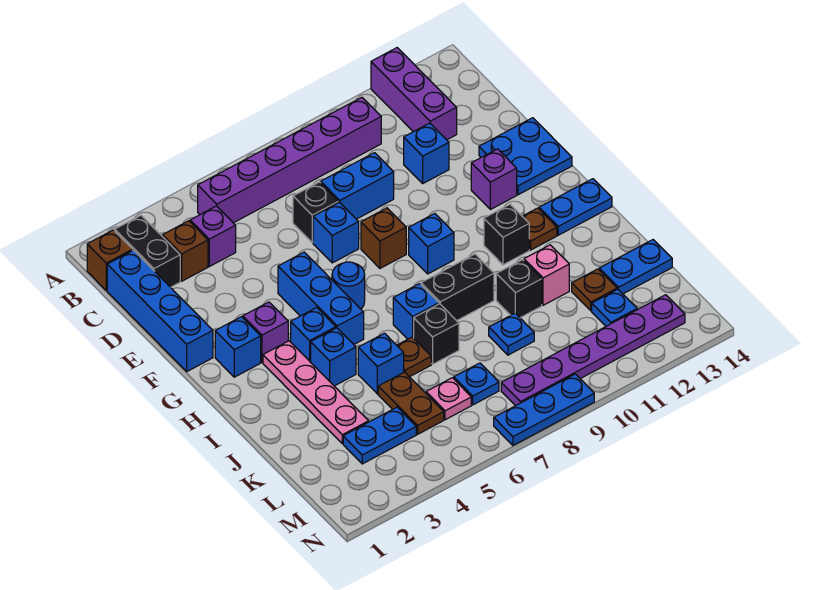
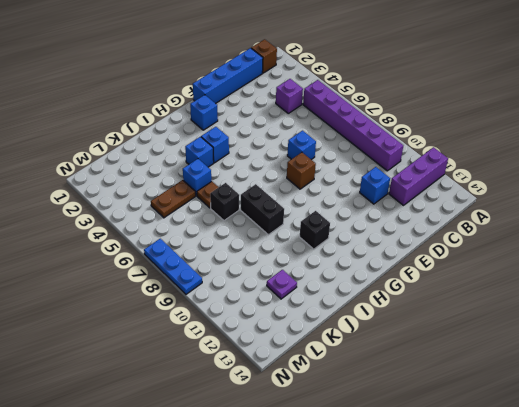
purple 1x1 plate [267,270,297,299] -> brown 1x1 plate [572,269,617,311]
none -> black 1x2 brick [115,215,180,287]
none -> brown 1x1 brick [163,221,208,281]
none -> black 1x1 brick [293,182,338,242]
none -> blue 1x2 brick [321,153,394,219]

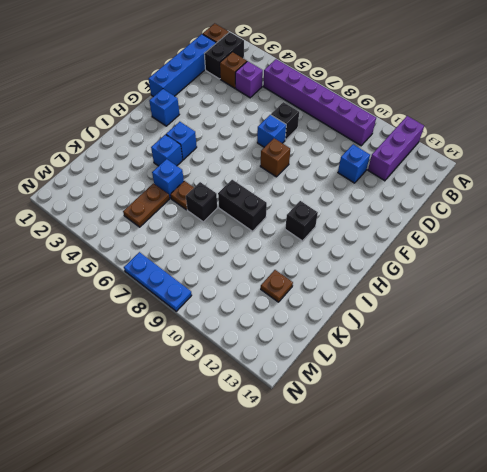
none -> blue 1x2 brick [321,153,394,219]
none -> blue 2x2 plate [479,118,572,195]
none -> blue 1x3 brick [278,252,364,344]
none -> purple 1x1 brick [471,149,517,209]

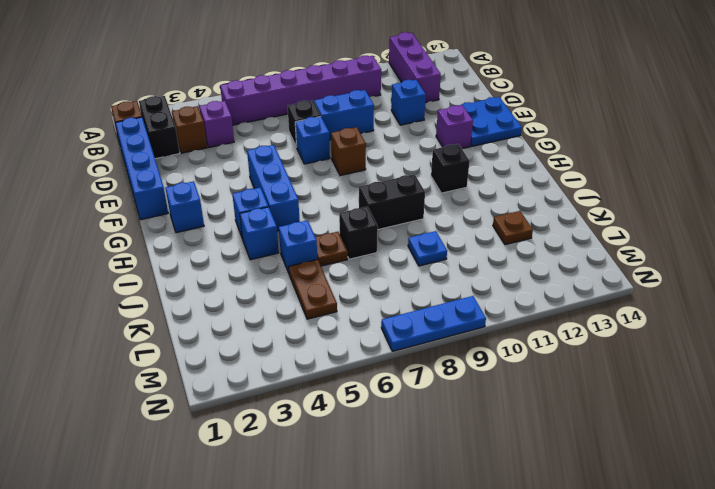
none -> purple 1x1 brick [243,302,288,362]
none -> blue 1x1 round brick [332,262,365,309]
none -> blue 1x1 brick [409,214,454,274]
none -> pink 1x4 plate [263,341,369,444]

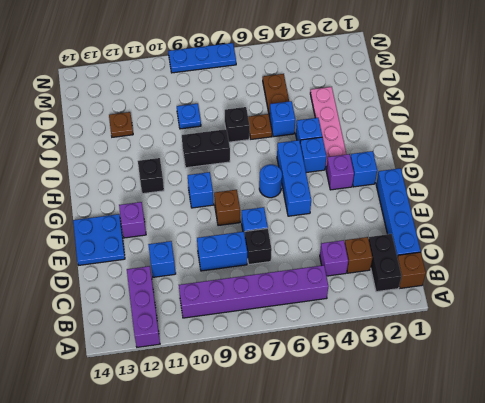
none -> brown 1x1 plate [522,208,557,250]
none -> blue 1x2 plate [539,179,612,235]
none -> blue 1x1 brick [393,284,439,339]
none -> black 1x1 brick [496,260,542,318]

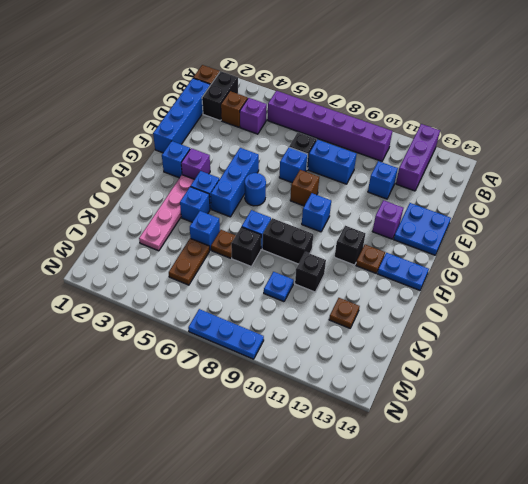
none -> pink 1x1 brick [524,245,569,305]
none -> blue 1x2 plate [599,240,672,294]
none -> blue 1x2 plate [343,407,416,464]
none -> pink 1x1 plate [426,378,471,420]

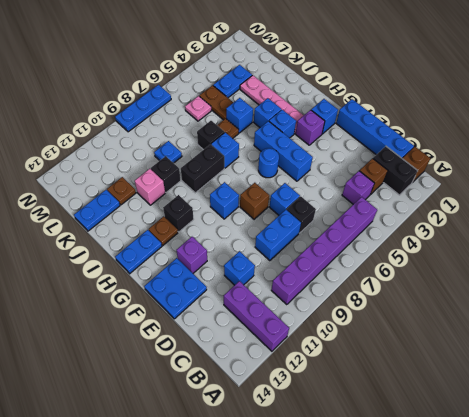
none -> blue 1x1 plate [454,363,499,405]
none -> blue 1x1 plate [592,289,637,326]
none -> purple 1x6 plate [501,295,685,406]

